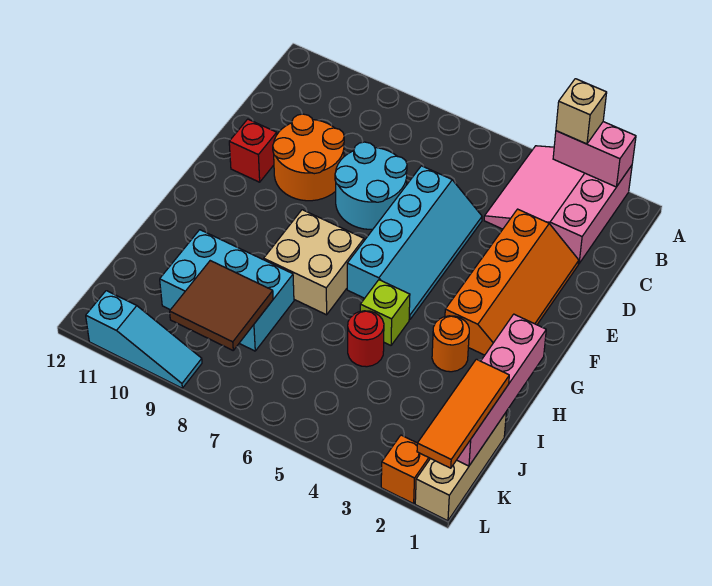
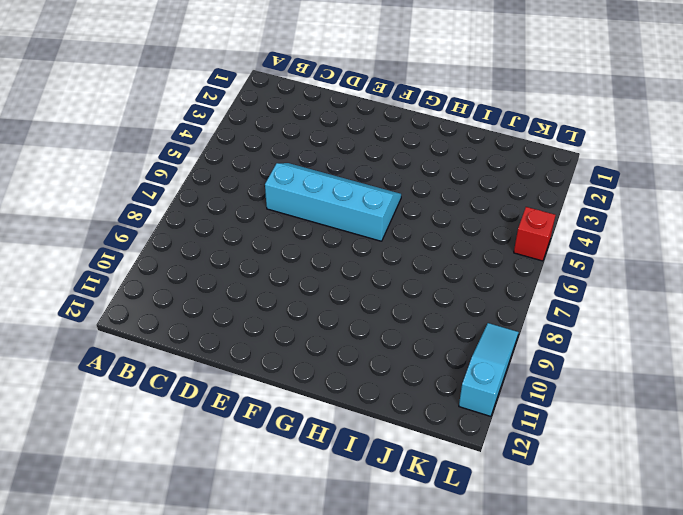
red 1x1 brick [514,207,555,261] -> red 1x1 brick moved to [229,119,277,182]
none -> pink 3x3 slope [484,146,632,263]
none -> orange 2x4 slope [445,209,579,355]
none -> cyan 2x2 round brick [335,142,407,229]

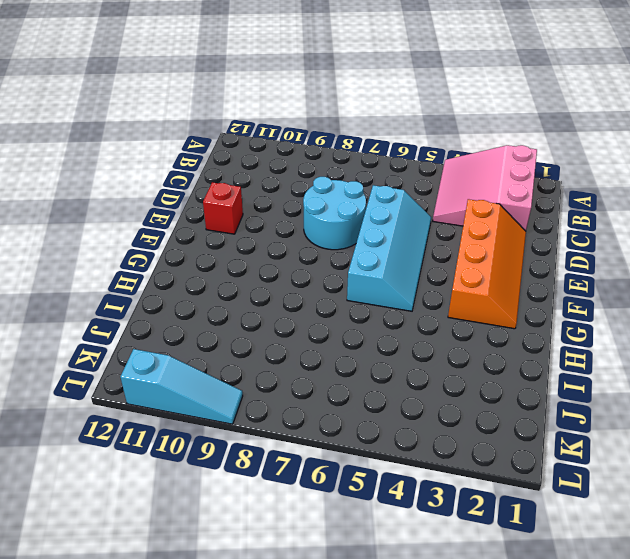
none -> orange 2x2 round brick [273,114,344,201]
none -> tan 2x2 brick [264,210,364,315]
none -> orange 1x1 round brick [432,316,469,372]

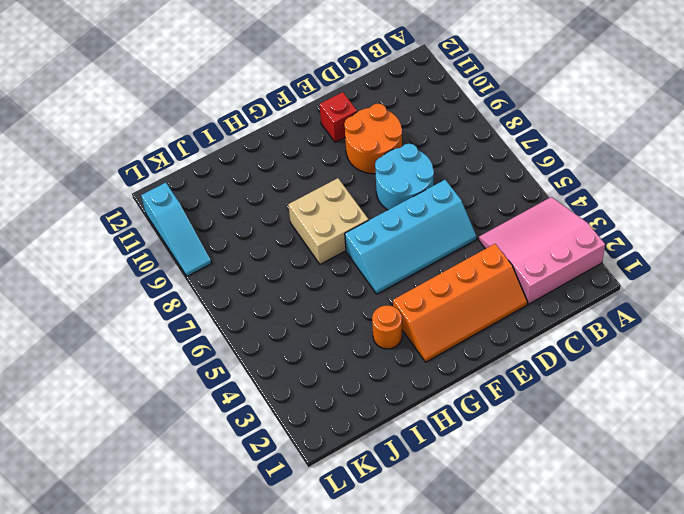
none -> lime 1x1 brick [360,280,410,345]
none -> red 1x1 round brick [348,311,384,367]
none -> cyan 2x3 brick [160,230,294,351]

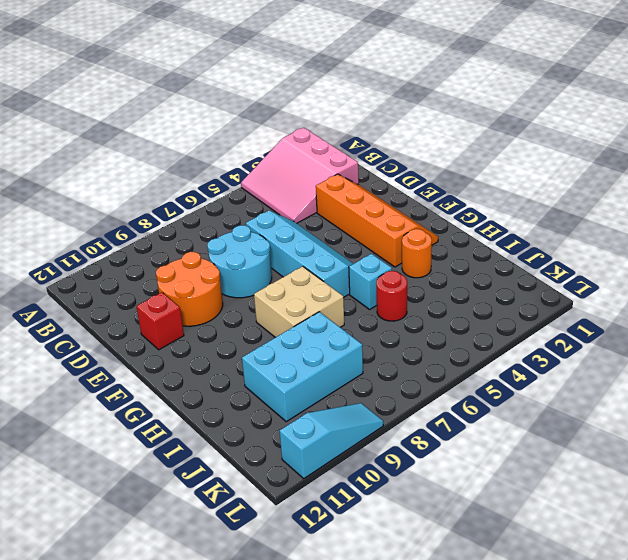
cyan 1x1 brick [349,254,392,309] -> lime 1x1 brick [360,280,410,345]
none -> tan 1x3 brick [415,413,506,521]
none -> orange 1x1 brick [381,435,430,504]
none -> pink 1x2 brick [553,122,636,187]

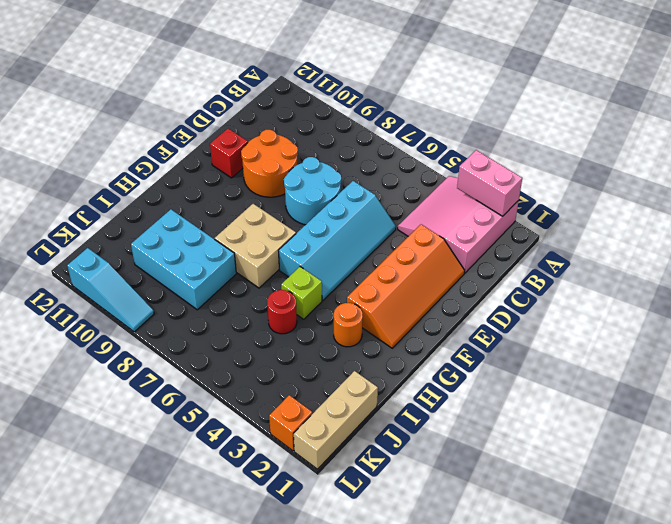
none -> pink 1x4 brick [457,314,546,466]
none -> brown 2x2 tile [170,261,273,350]
none -> tan 1x1 brick [556,79,607,144]

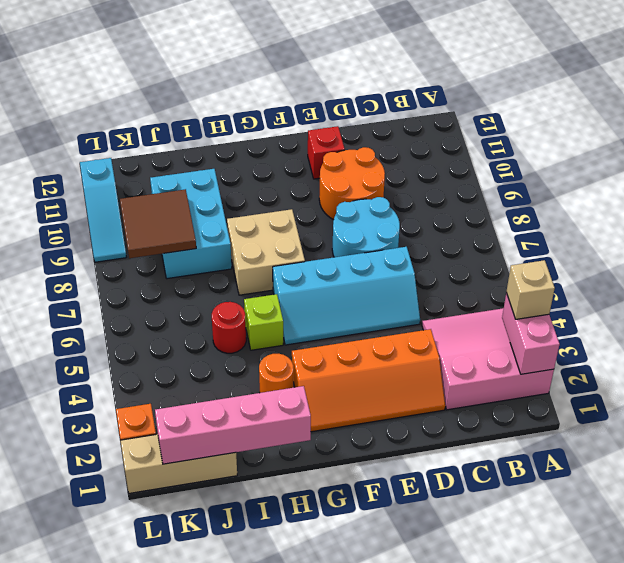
none -> orange 1x3 tile [417,359,509,468]

